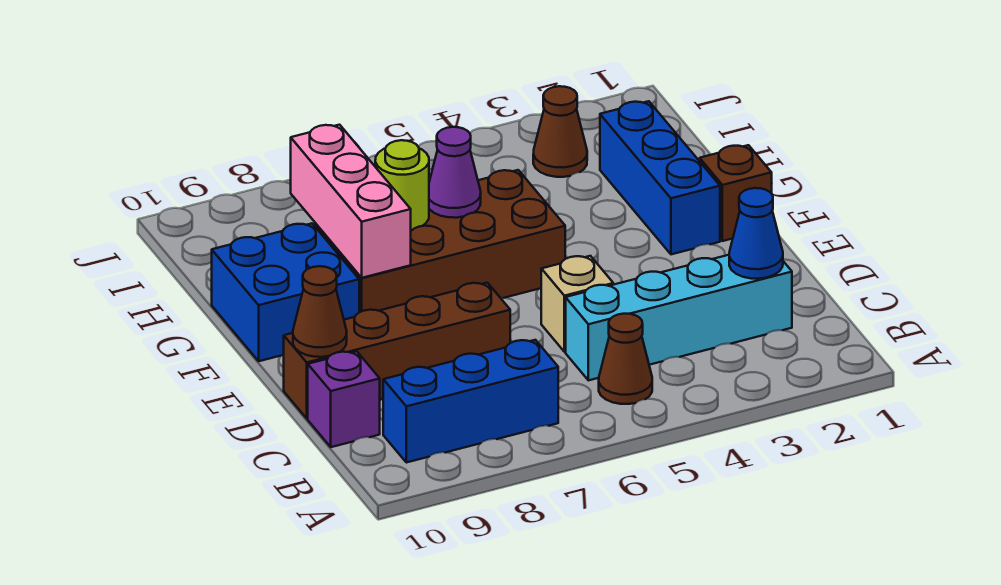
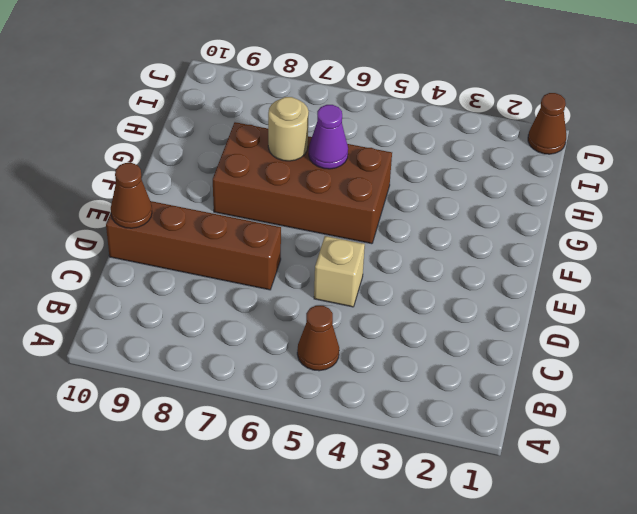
tan 1x1 round brick [268,97,309,161] -> lime 1x1 round brick [375,140,429,230]
brown 1x1 cone [528,93,566,154] -> brown 1x1 cone moved to [533,86,587,177]
none -> blue 1x3 brick [383,340,558,463]
none -> cyan 1x4 brick [566,255,792,380]
none -> purple 1x1 brick [308,351,380,447]

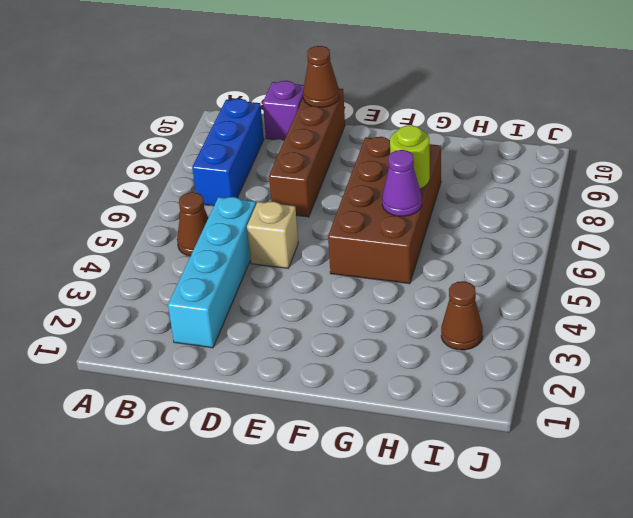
none -> brown 1x1 brick [700,145,772,241]
none -> blue 1x3 brick [600,101,720,254]
none -> blue 2x2 brick [212,223,359,361]

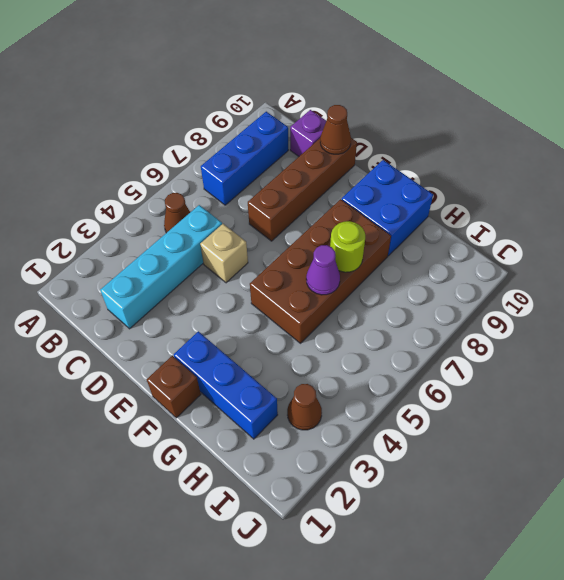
none -> blue 1x1 cone [729,188,783,279]
none -> pink 1x3 brick [291,125,411,278]

